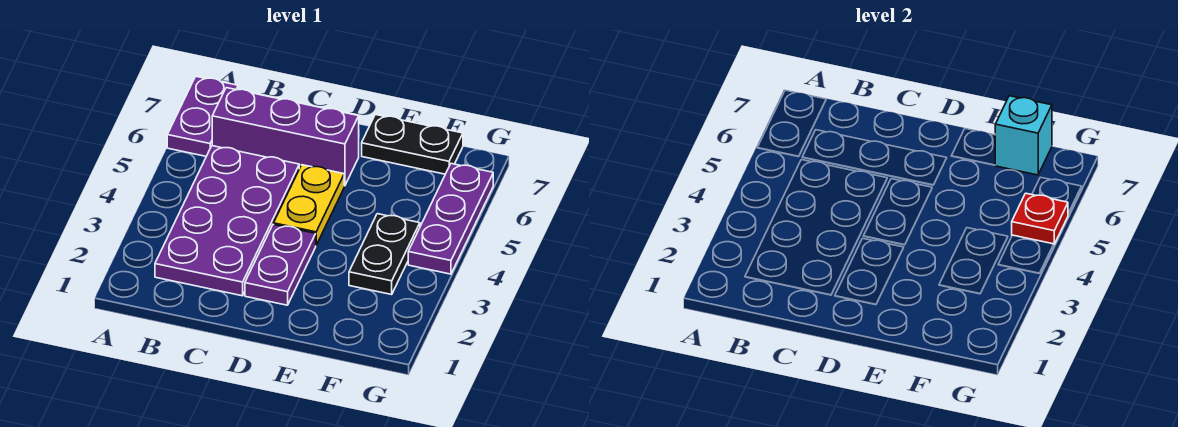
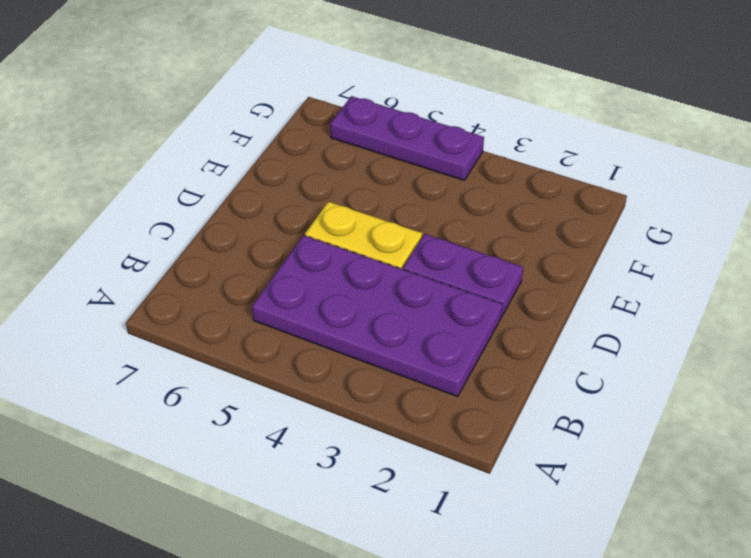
none -> purple 1x2 plate [167,76,238,156]
none -> purple 1x3 brick [212,88,359,186]

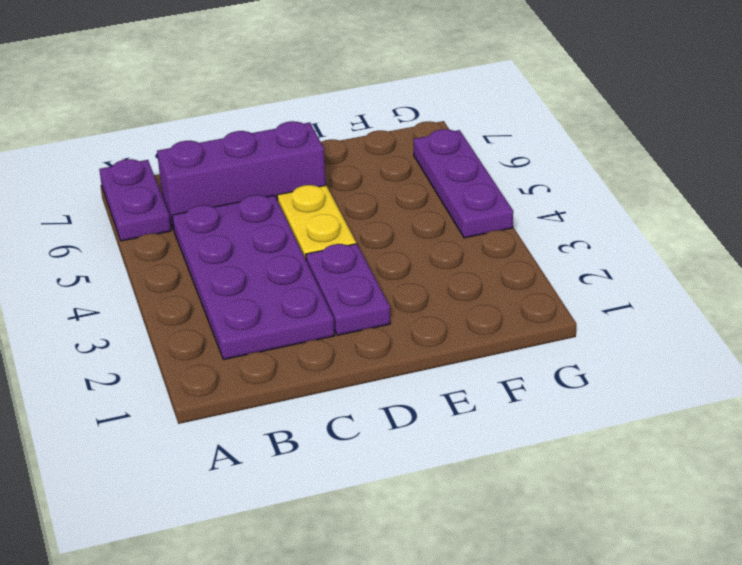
none -> black 1x2 plate [362,115,463,174]
none -> black 1x2 plate [349,214,420,294]

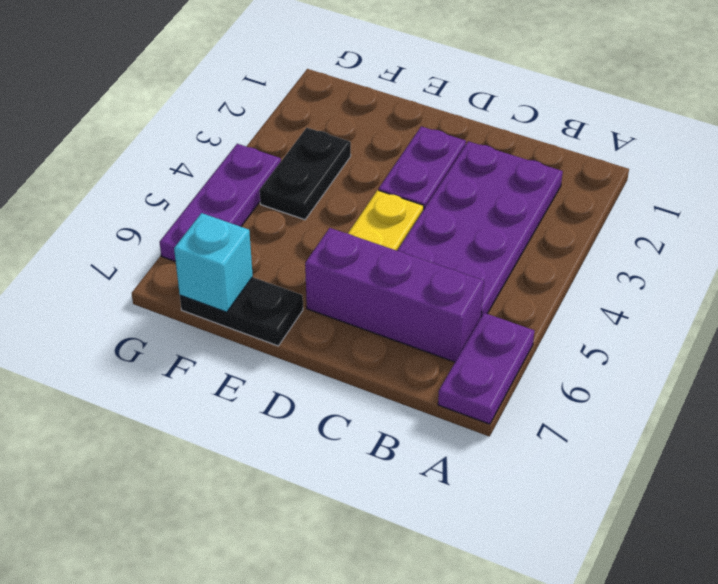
none -> red 1x1 plate [1012,193,1068,244]

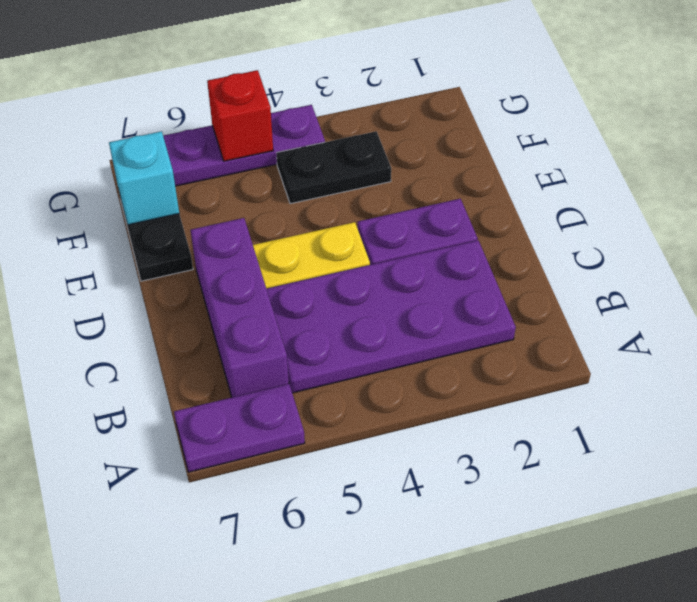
red 1x1 brick [207,70,273,161] -> red 1x1 plate [1012,193,1068,244]

